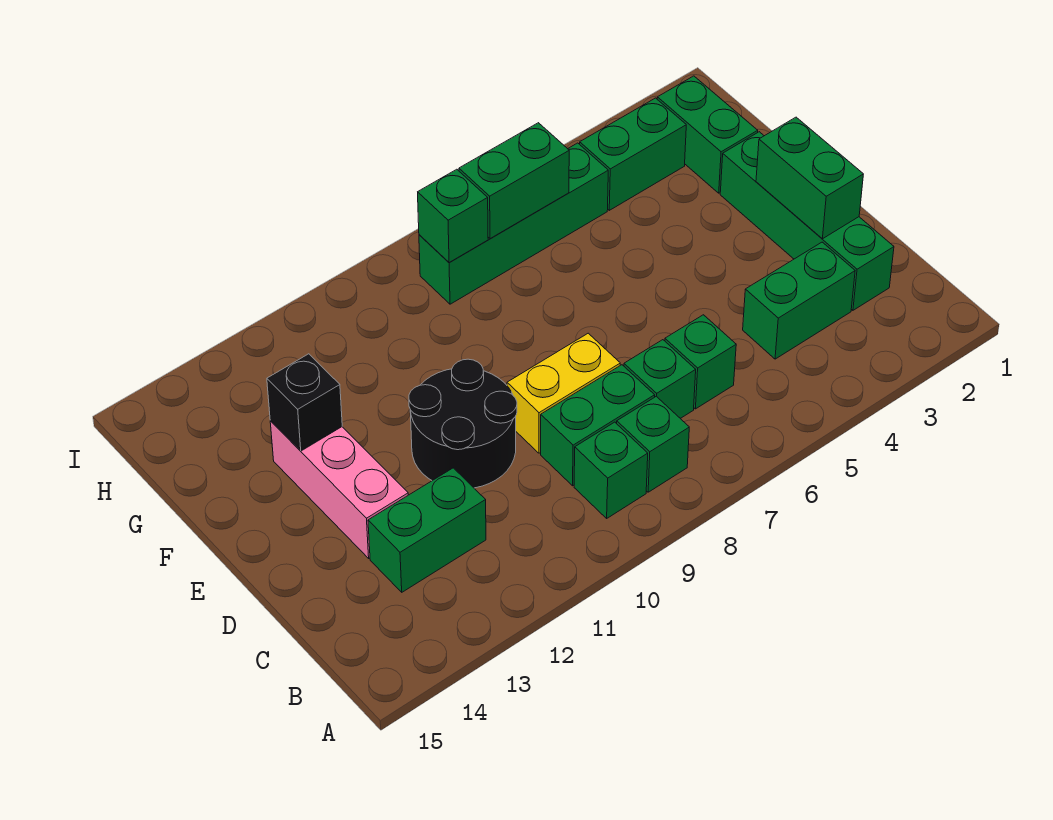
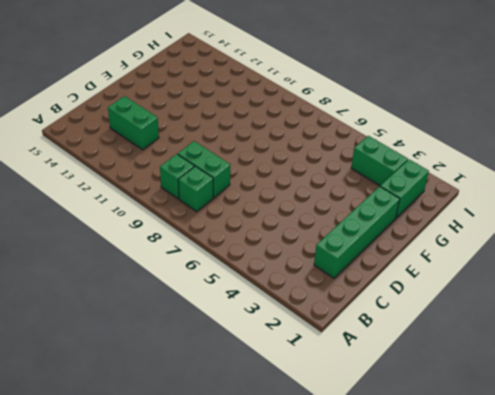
none -> green 1x2 brick [743,242,855,359]
none -> green 1x1 brick [665,315,736,409]
none -> green 1x1 brick [624,340,696,418]

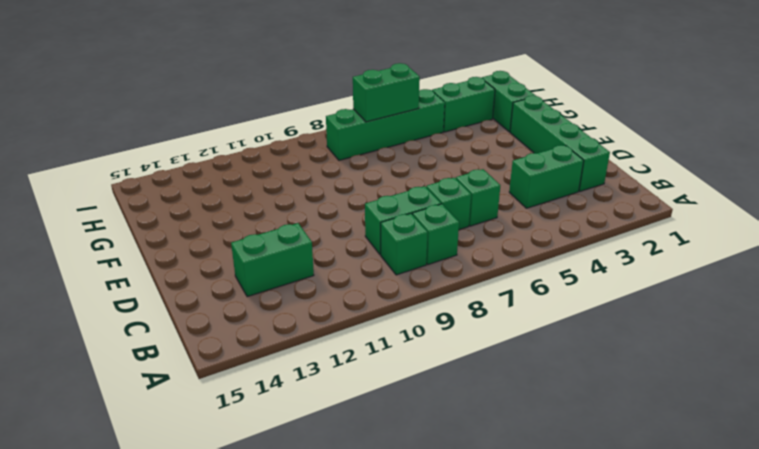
none -> yellow 1x2 brick [507,333,620,453]
none -> black 2x2 round brick [409,359,517,488]
none -> pink 1x3 brick [270,420,408,558]

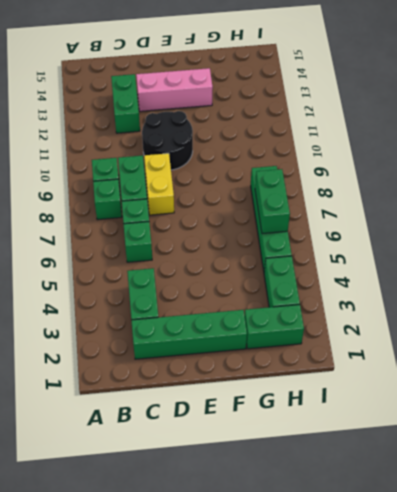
none -> green 1x2 brick [756,117,863,239]
none -> black 1x1 brick [267,354,342,451]
none -> green 1x1 brick [418,169,488,263]

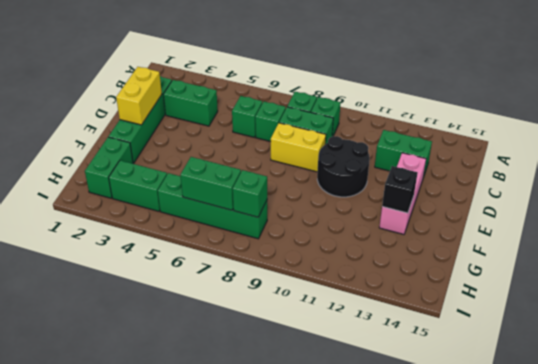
yellow 1x2 brick [116,67,162,125] -> green 1x2 brick [756,117,863,239]

